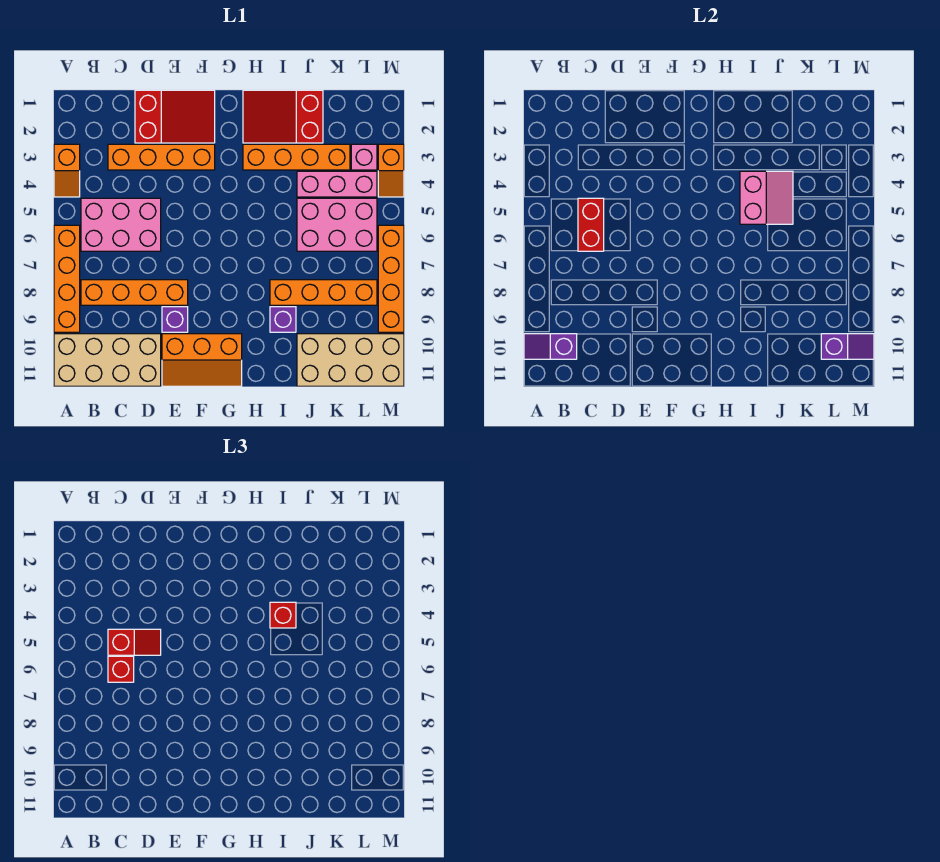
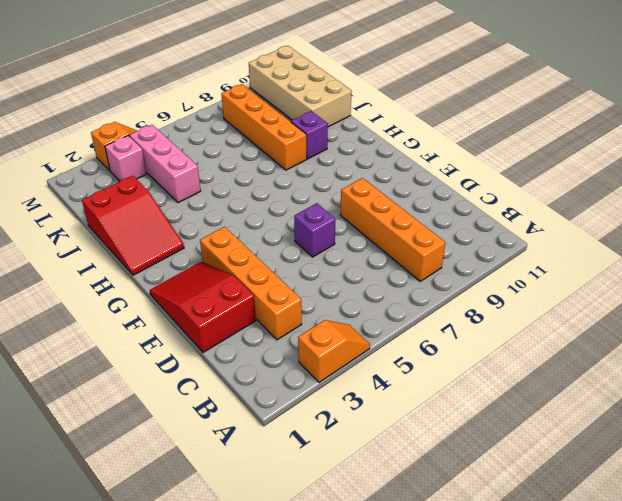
purple 1x1 brick [294,203,336,257] -> purple 1x1 brick moved to [162,307,188,332]
none -> orange 1x4 brick [54,225,80,332]
none -> tan 2x4 brick [54,334,161,386]
none -> pink 2x3 brick [81,198,161,251]

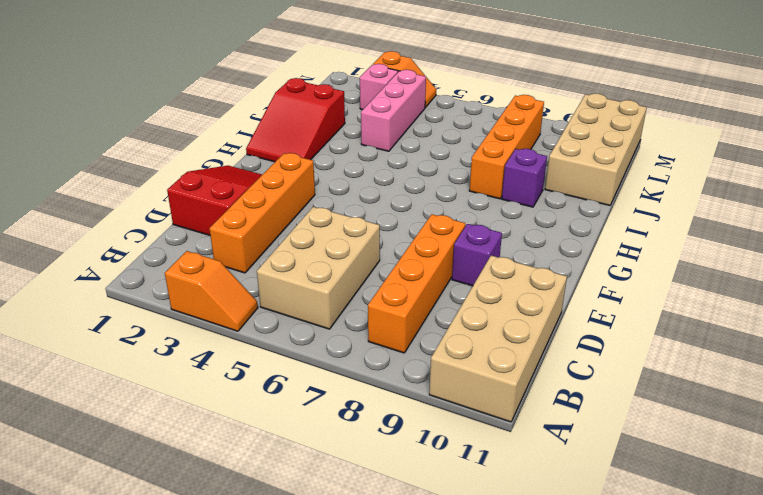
tan 2x3 brick [257,207,380,329] -> pink 2x3 brick [81,198,161,251]
none -> orange 1x4 brick [54,225,80,332]
none -> orange 2x3 slope [162,334,242,386]
none -> orange 1x4 brick [243,144,350,170]

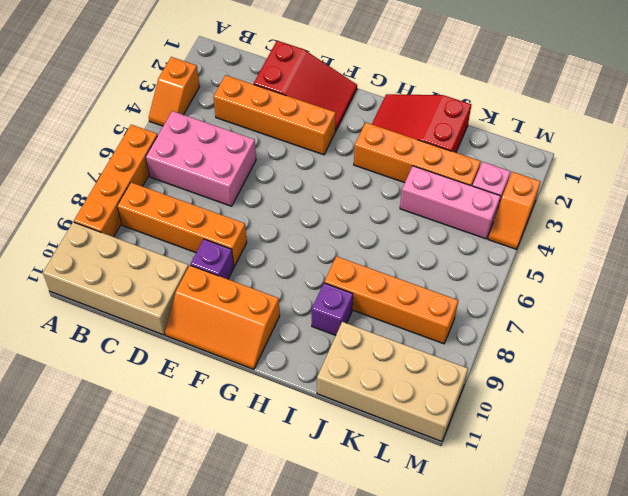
none -> pink 2x3 brick [297,198,377,251]
none -> orange 1x4 brick [378,225,404,332]
none -> purple 1x2 slope [524,334,577,359]

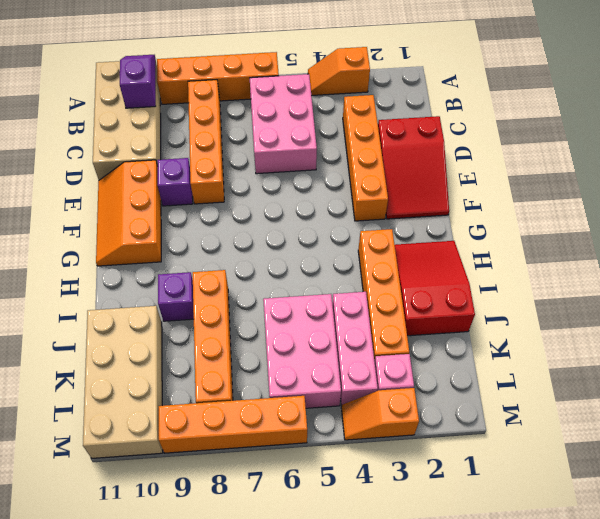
none -> red 1x2 brick [578,198,604,251]
none -> pink 2x2 slope [740,171,793,224]
none -> purple 1x2 slope [821,334,874,359]

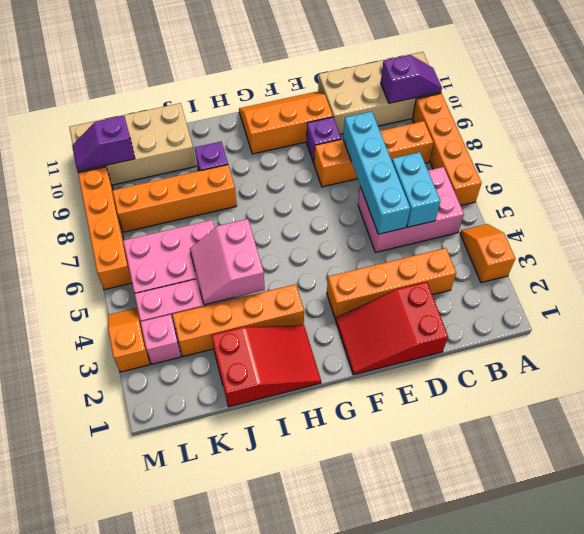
cyan 1x2 brick [392,152,440,227] -> red 1x2 brick [578,198,604,251]
cyan 1x4 brick [343,111,410,234] -> none
none -> red 1x2 slope [108,629,161,655]
none -> red 1x1 brick [108,656,134,682]
none -> red 1x1 brick [270,602,296,628]

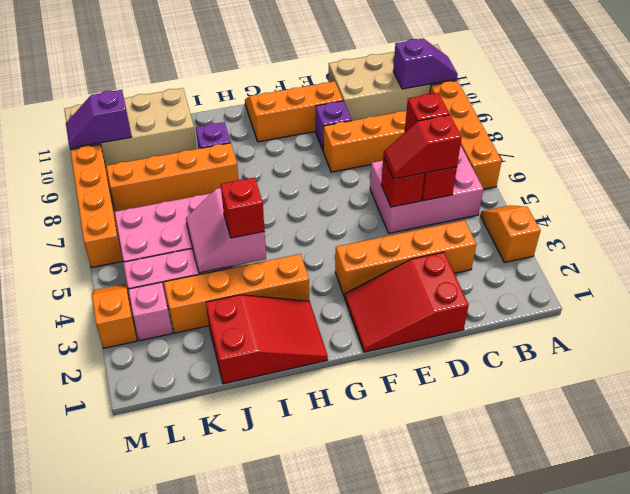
red 1x1 brick [381,158,424,207] -> none

